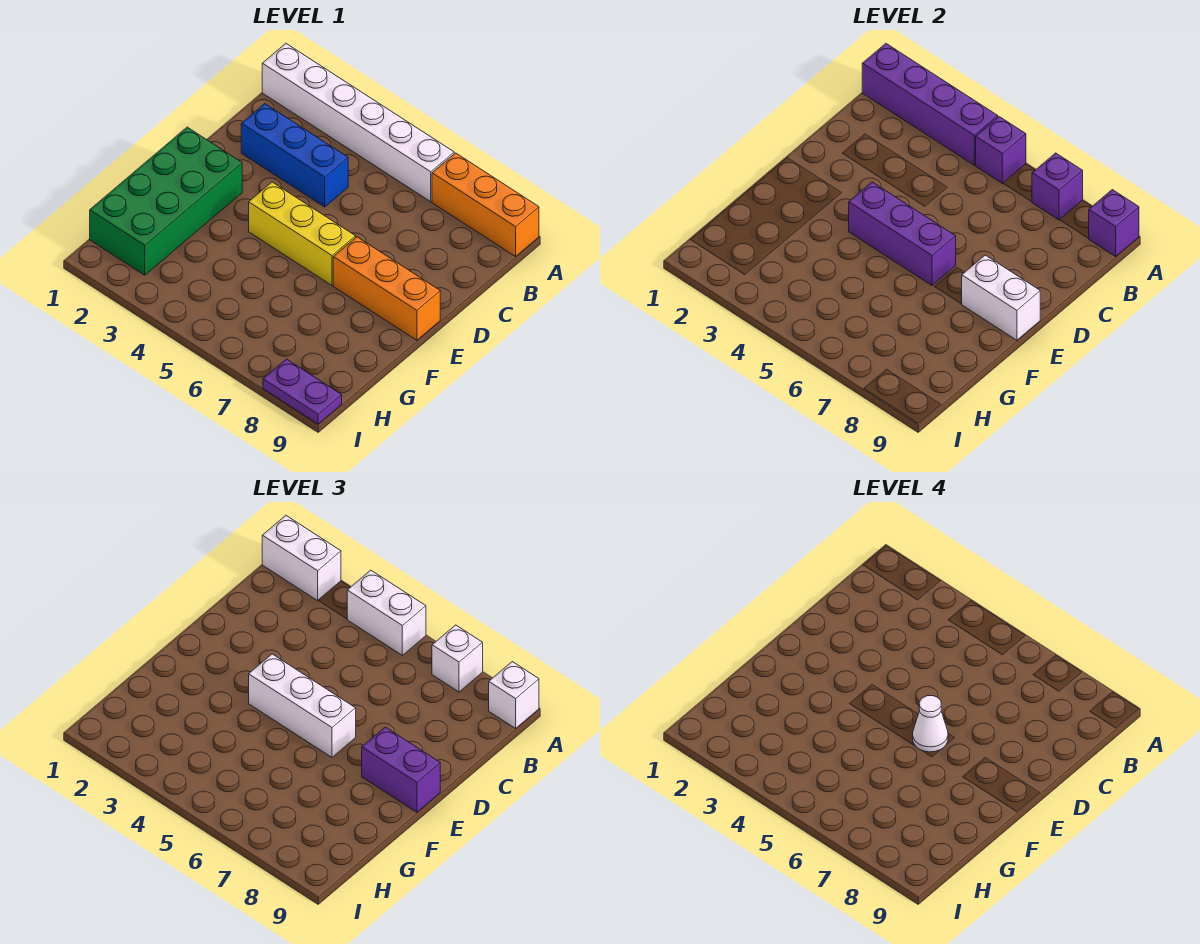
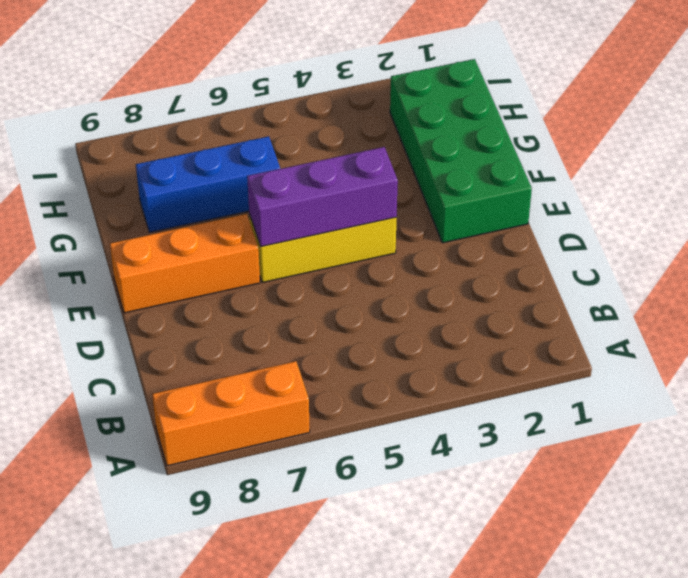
blue 1x3 brick [136,136,280,232] -> blue 1x3 brick moved to [241,104,348,207]
none -> white 1x6 brick [262,44,454,202]
none -> purple 1x2 plate [263,359,342,424]
none -> purple 1x4 brick [862,44,998,165]

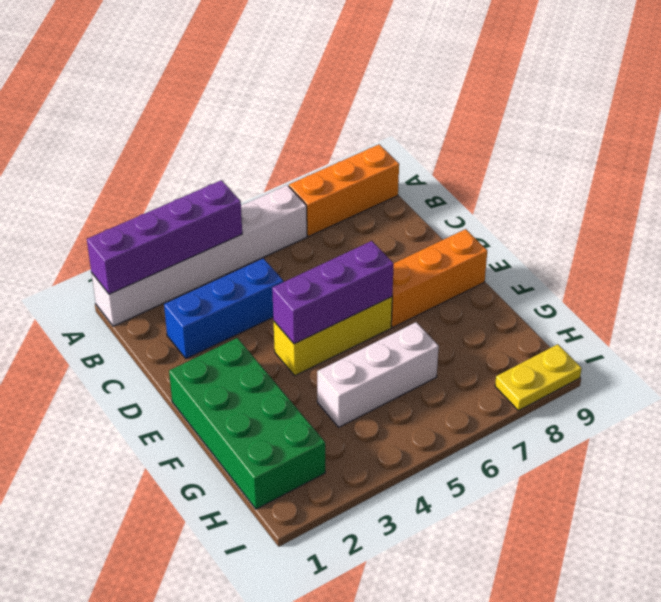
white 1x3 brick [317,322,439,427] -> white 1x3 brick moved to [249,654,356,757]
yellow 1x2 plate [495,344,582,411] -> purple 1x2 plate [263,359,342,424]
none -> purple 1x1 brick [975,117,1026,183]
none -> purple 1x1 brick [1032,153,1083,220]
none -> purple 1x1 brick [1088,190,1139,256]

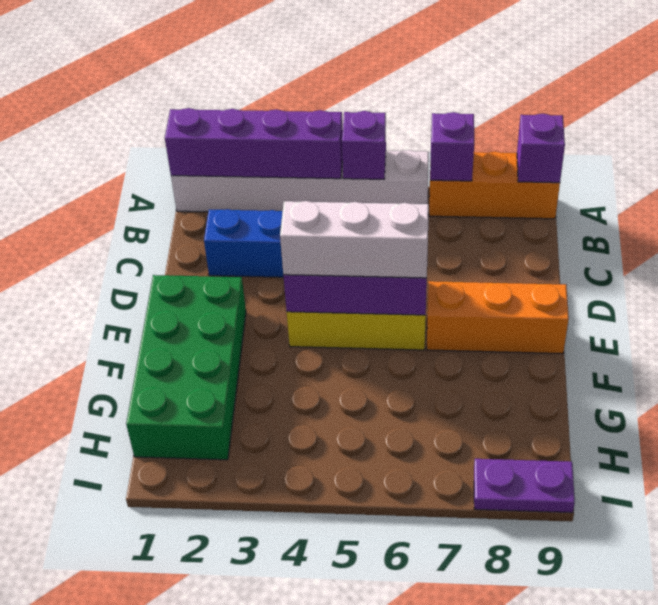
none -> white 1x2 brick [962,255,1040,340]
none -> white 1x2 brick [262,516,341,601]
none -> white 1x2 brick [347,570,426,655]

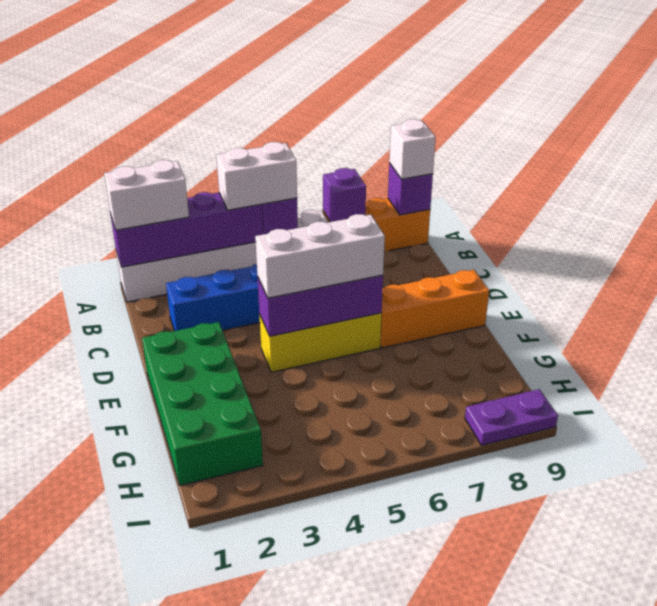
none -> white 1x2 brick [962,255,1040,340]
none -> white 1x1 brick [432,625,483,692]
none -> purple 1x2 brick [362,727,440,812]

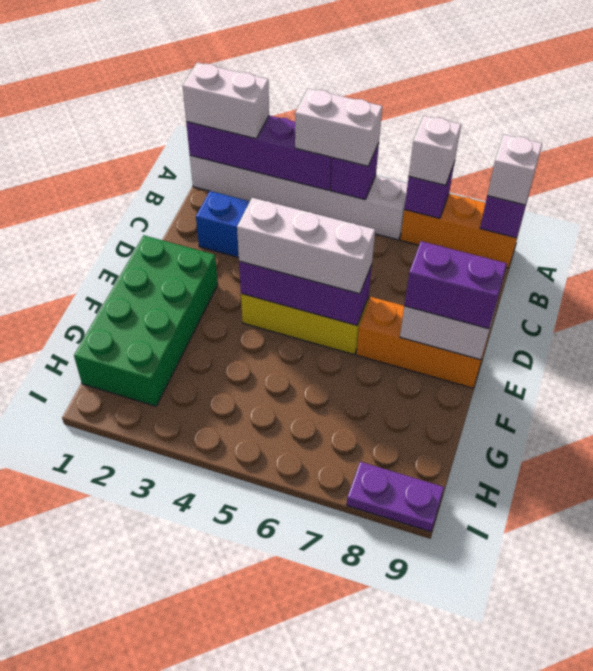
none -> white 1x1 cone [913,696,948,752]

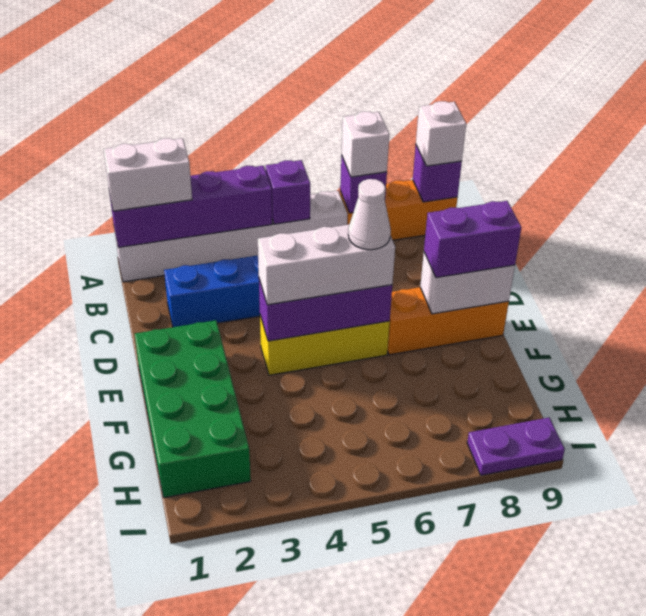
none -> white 1x2 brick [347,570,426,655]

